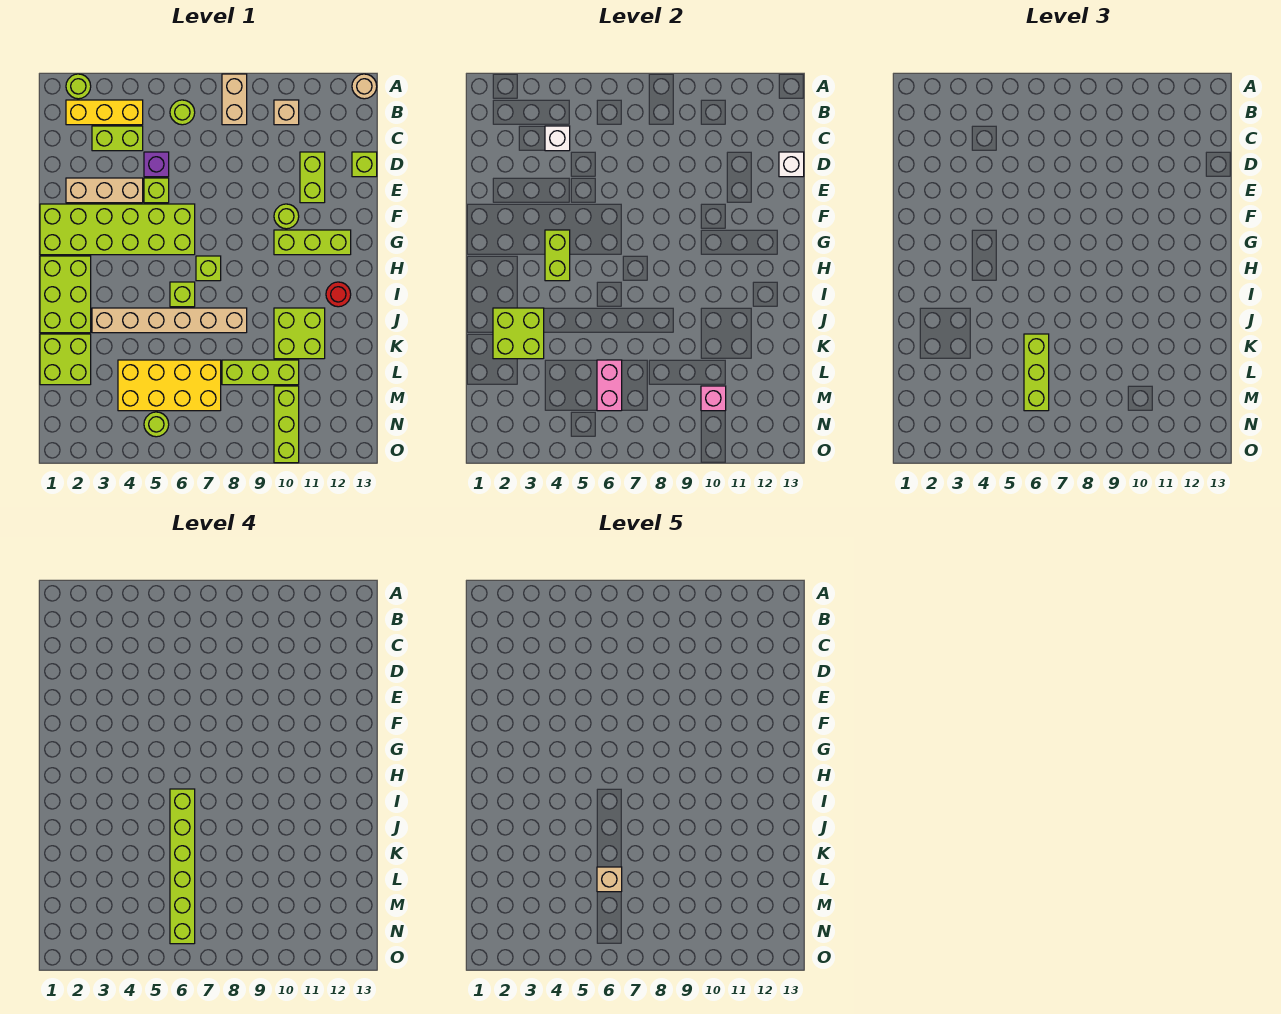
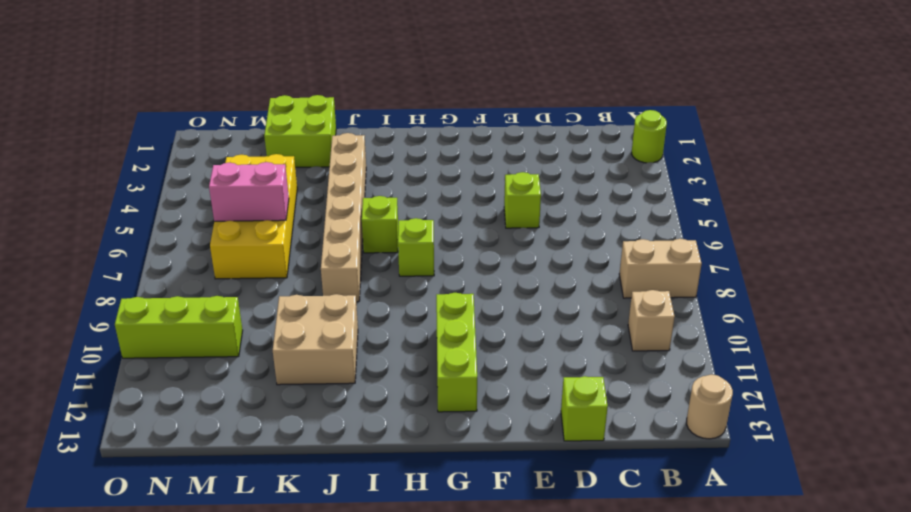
tan 2x2 brick [273,294,358,385] -> lime 2x2 brick [274,308,325,359]
none -> yellow 1x3 brick [66,100,143,125]
none -> lime 1x1 round brick [170,100,195,125]
none -> lime 1x2 brick [92,126,143,151]
none -> purple 1x1 brick [144,152,169,177]

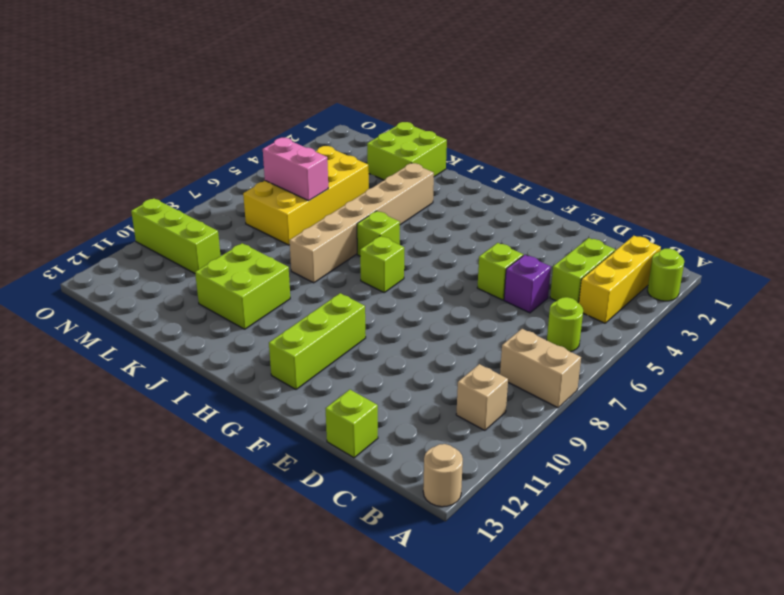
none -> lime 1x2 brick [300,152,325,203]
none -> tan 1x3 brick [66,178,143,203]
none -> lime 2x6 brick [40,204,195,255]
none -> lime 1x1 round brick [274,204,299,229]

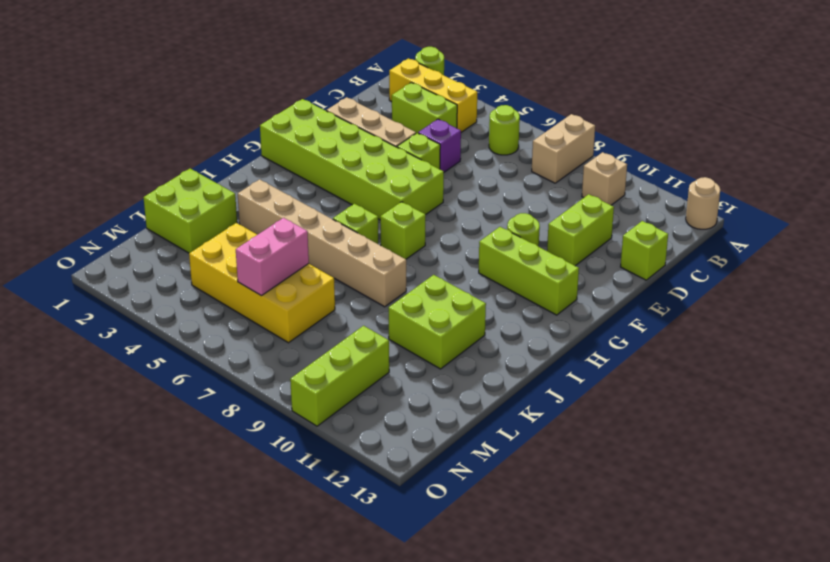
none -> lime 2x3 brick [40,256,91,333]
none -> red 1x1 round brick [326,282,351,307]
none -> lime 1x3 brick [222,360,299,385]
none -> lime 1x1 round brick [144,412,169,437]

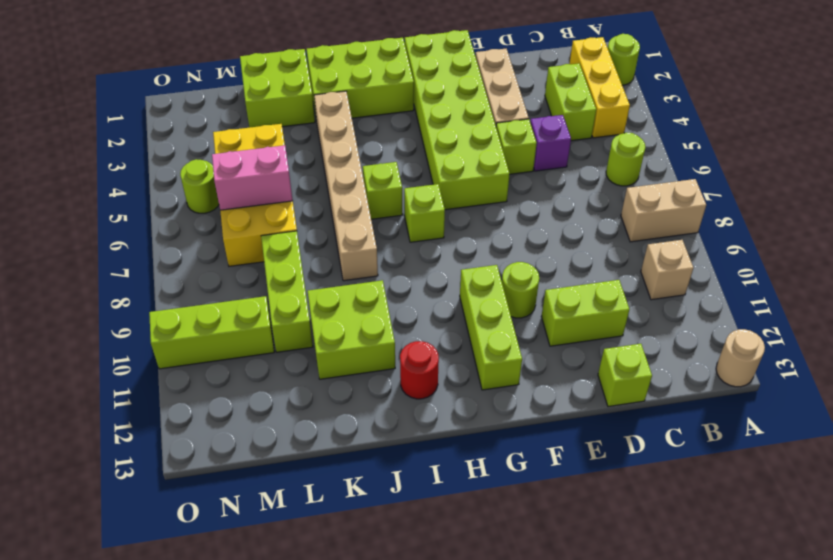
none -> white 1x1 brick [545,126,570,151]
none -> white 1x1 brick [779,152,804,177]
none -> lime 1x2 brick [545,230,570,281]
none -> lime 2x2 brick [493,308,544,359]

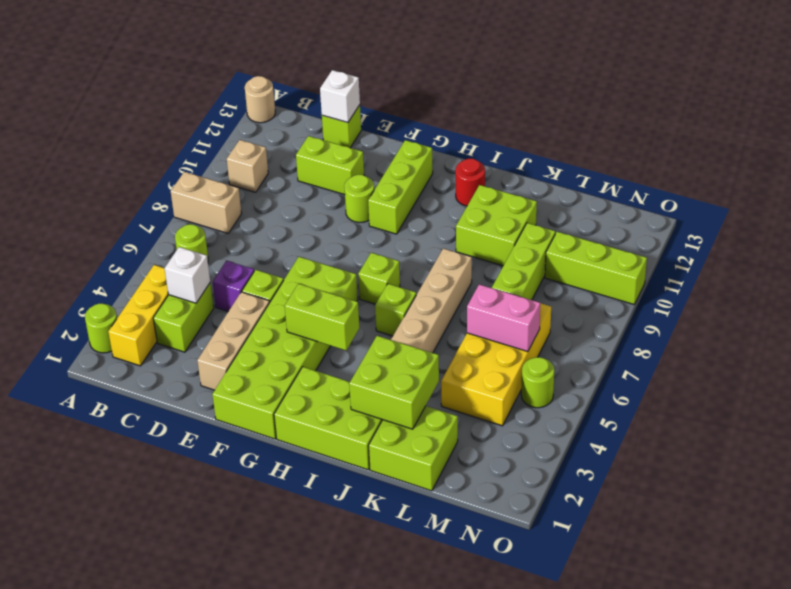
none -> pink 1x1 brick [701,386,726,411]
none -> lime 1x3 brick [1024,334,1049,411]
none -> lime 1x6 brick [170,789,195,944]
none -> tan 1x1 brick [597,867,622,892]

